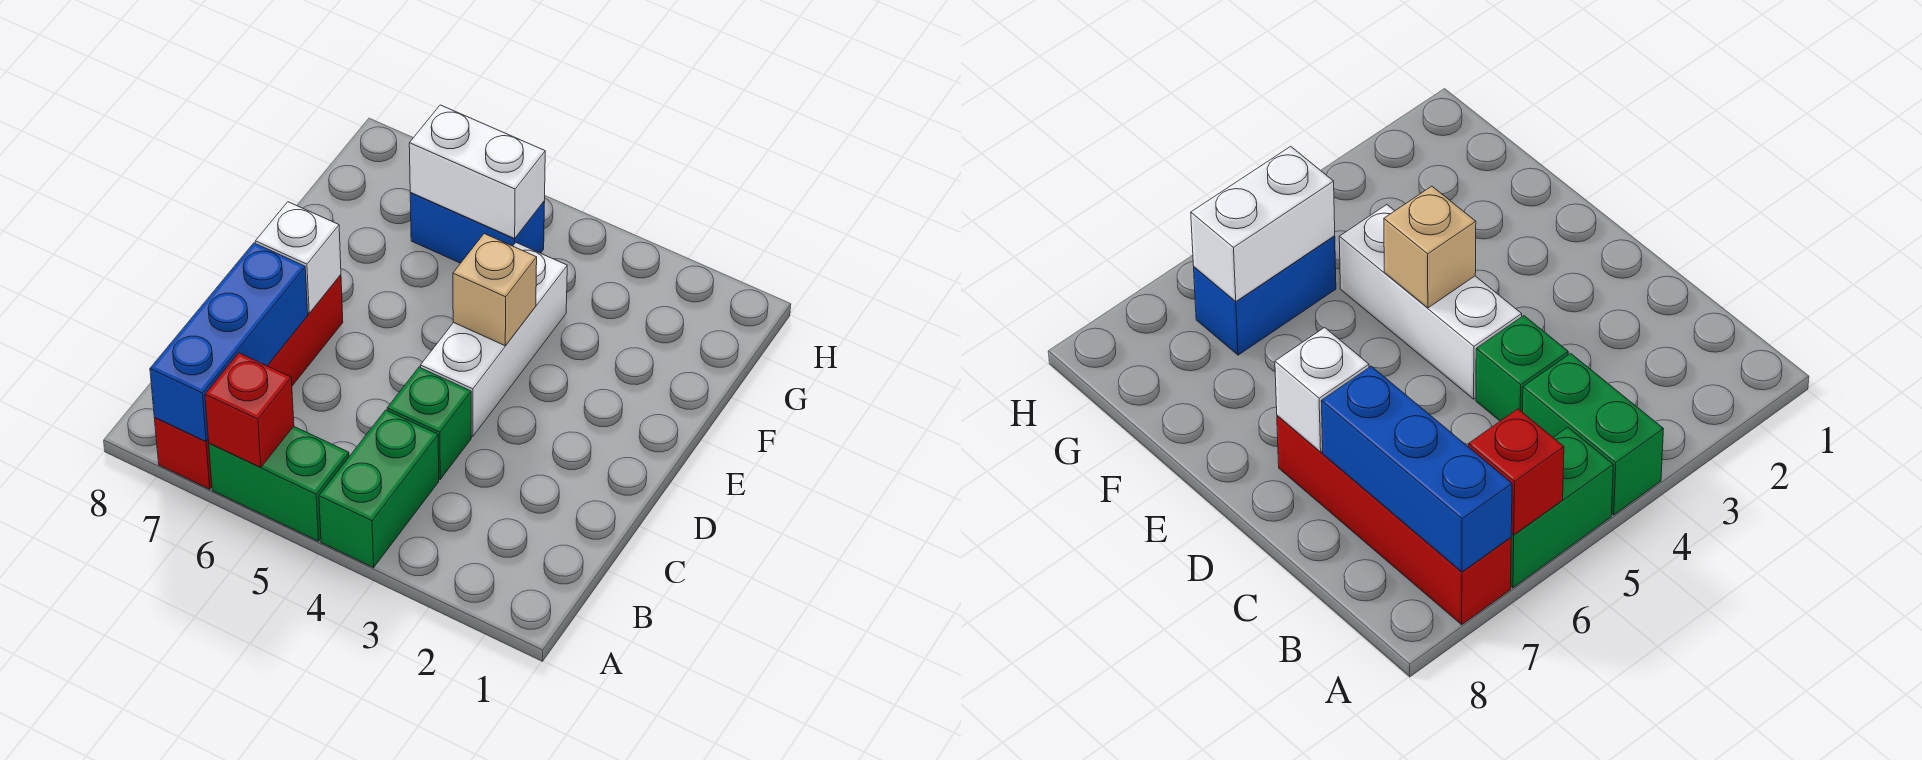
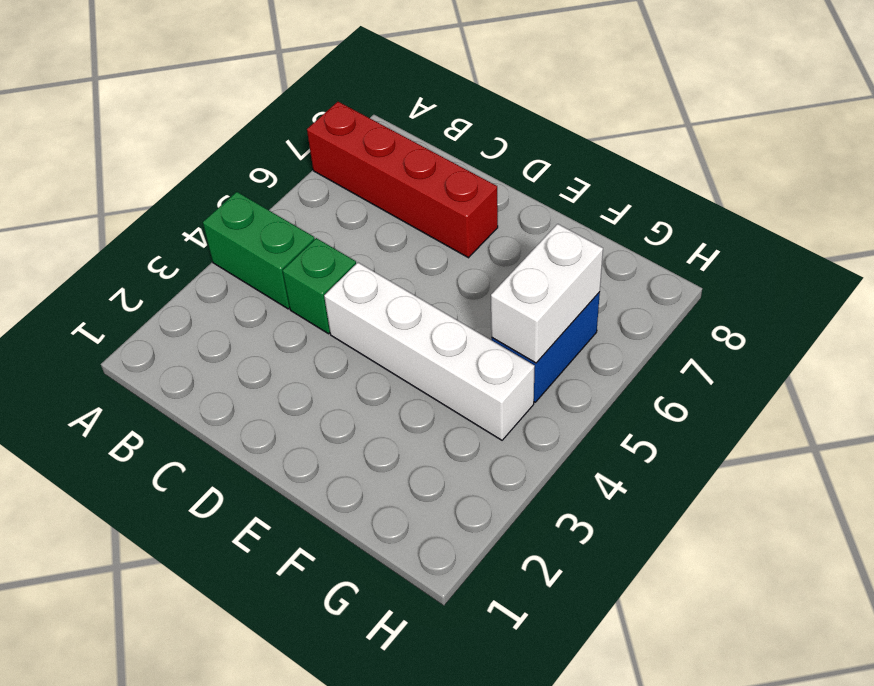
white 1x4 brick [324,263,535,440] -> white 1x3 brick [420,243,567,436]
none -> green 1x2 brick [209,427,349,541]
none -> red 1x1 brick [205,353,294,467]

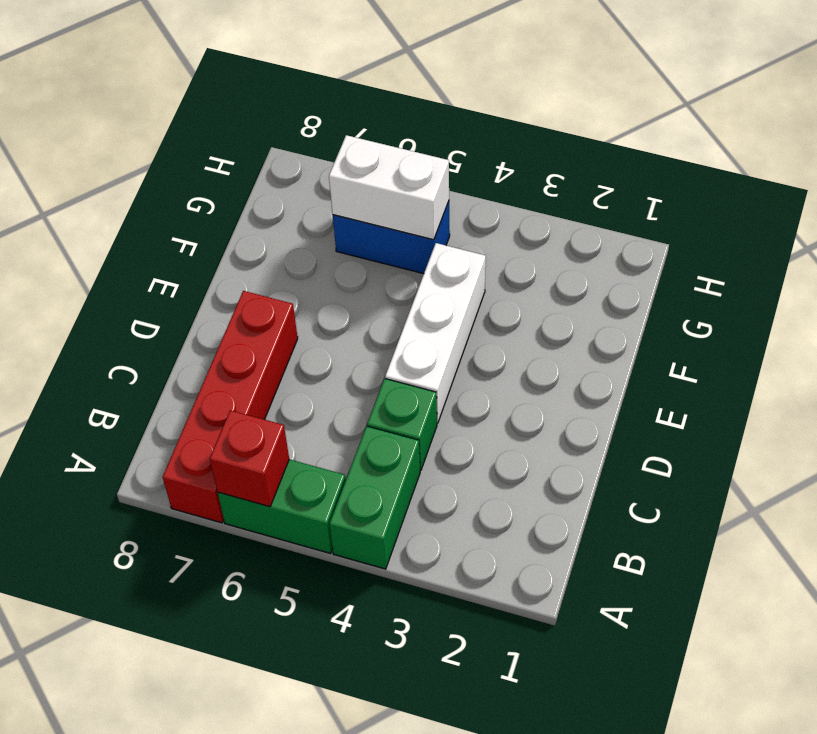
none -> blue 1x3 brick [150,243,308,441]
none -> white 1x1 brick [255,202,341,313]

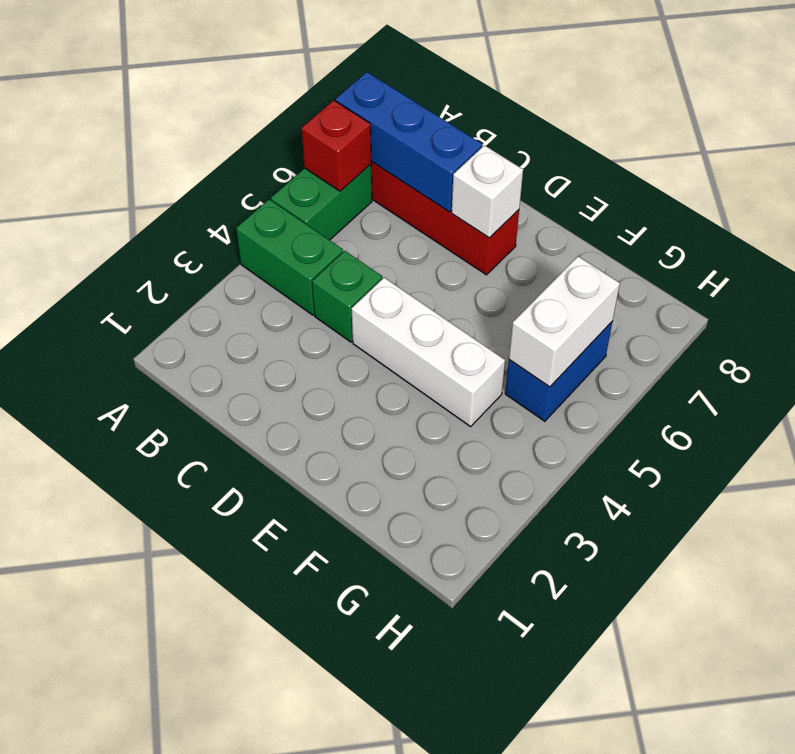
none -> tan 1x1 brick [453,234,537,346]

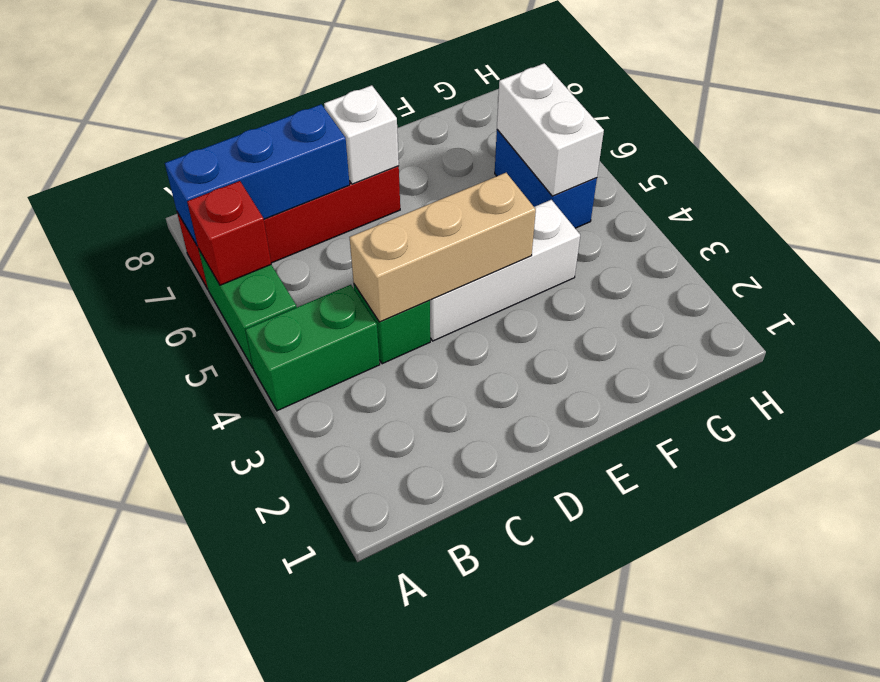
tan 1x3 brick [350,173,536,322] -> tan 1x1 brick [453,234,537,346]

